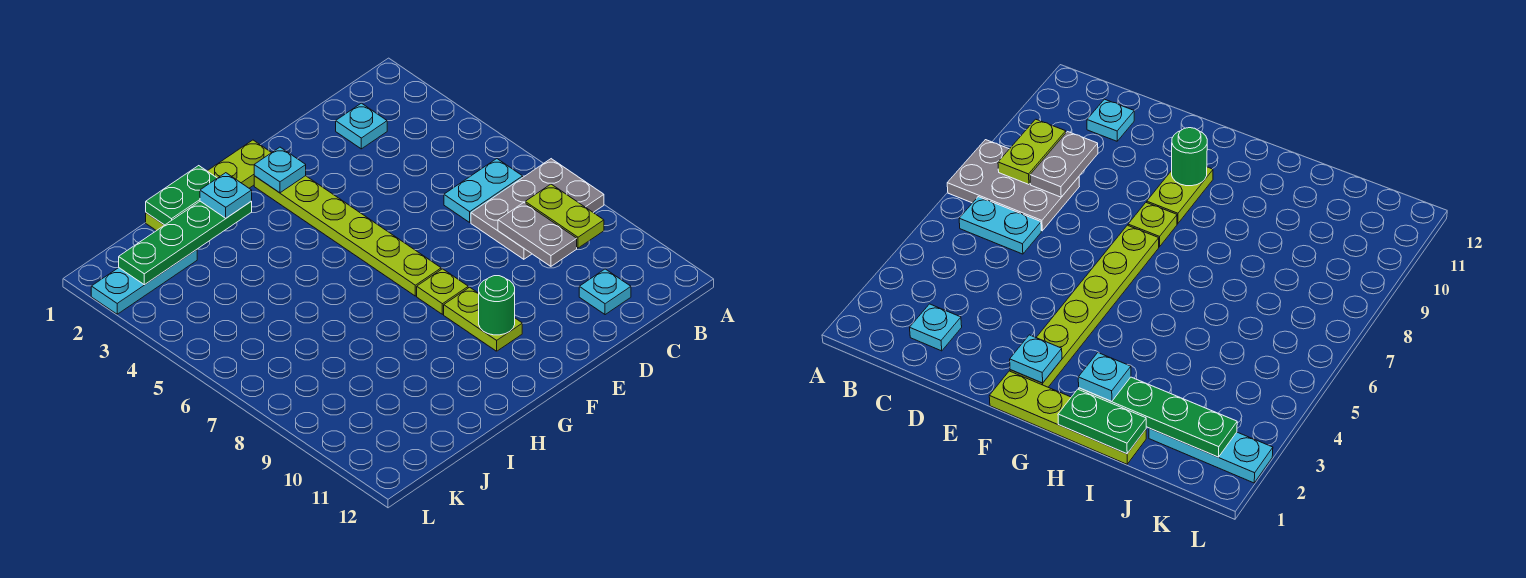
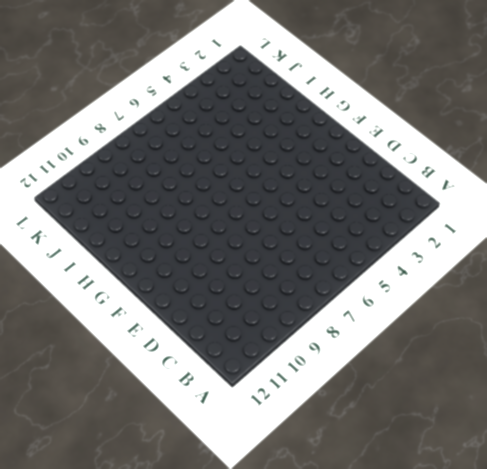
none -> grey 2x3 plate [471,159,604,259]
none -> cyan 1x2 plate [444,159,523,222]
none -> cyan 1x1 plate [336,103,387,149]

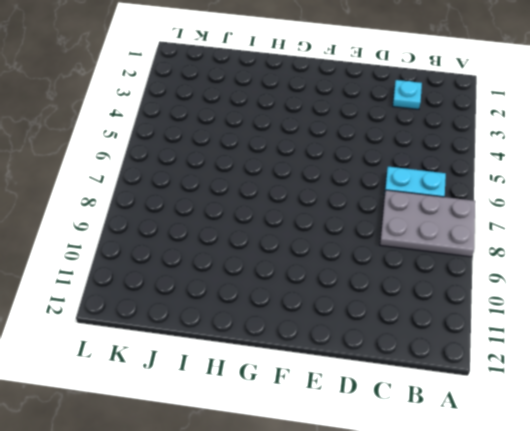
none -> cyan 1x1 plate [579,269,631,315]
none -> lime 1x4 plate [146,140,271,231]
none -> lime 1x6 plate [254,176,441,296]

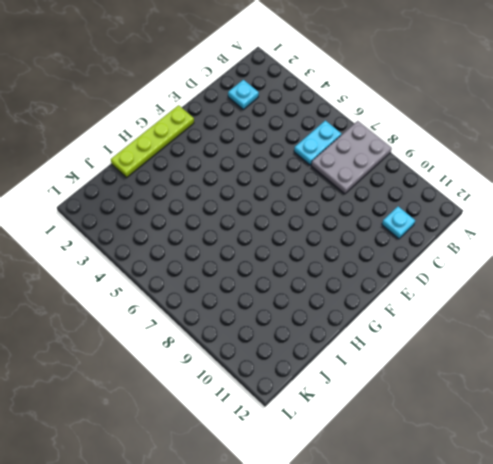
none -> lime 1x6 plate [254,176,441,296]
none -> lime 1x1 plate [417,269,468,314]
none -> lime 1x2 plate [444,287,522,351]

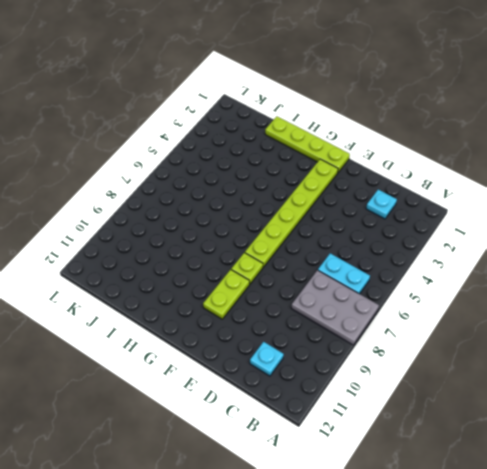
none -> cyan 1x3 plate [91,250,197,314]
none -> lime 1x2 plate [525,184,604,248]
none -> grey 1x2 plate [498,203,577,266]

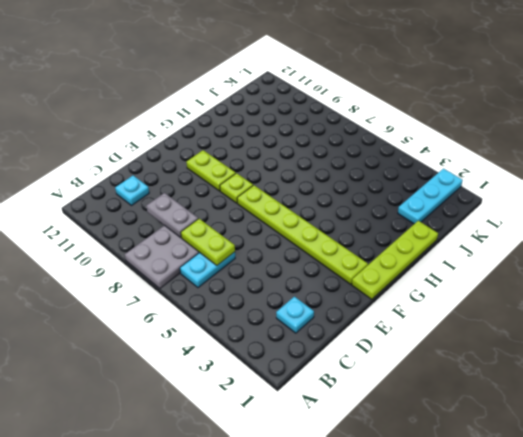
lime 1x2 plate [181,219,235,266] -> lime 1x2 plate moved to [525,184,604,248]
none -> cyan 1x1 plate [254,147,306,193]
none -> green 1x1 round brick [479,276,515,335]
none -> green 1x2 plate [146,166,217,225]

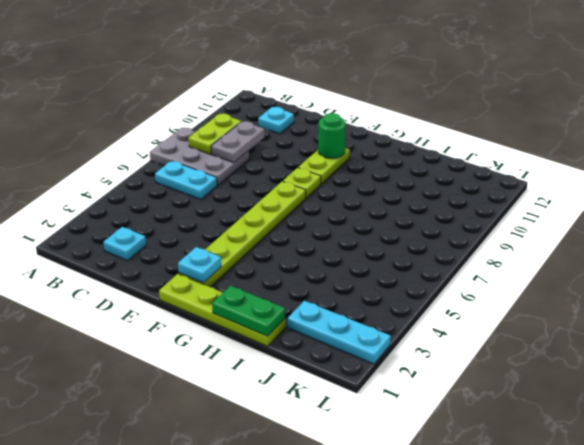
none -> green 1x4 plate [119,201,252,285]
none -> cyan 1x1 plate [200,173,252,218]

